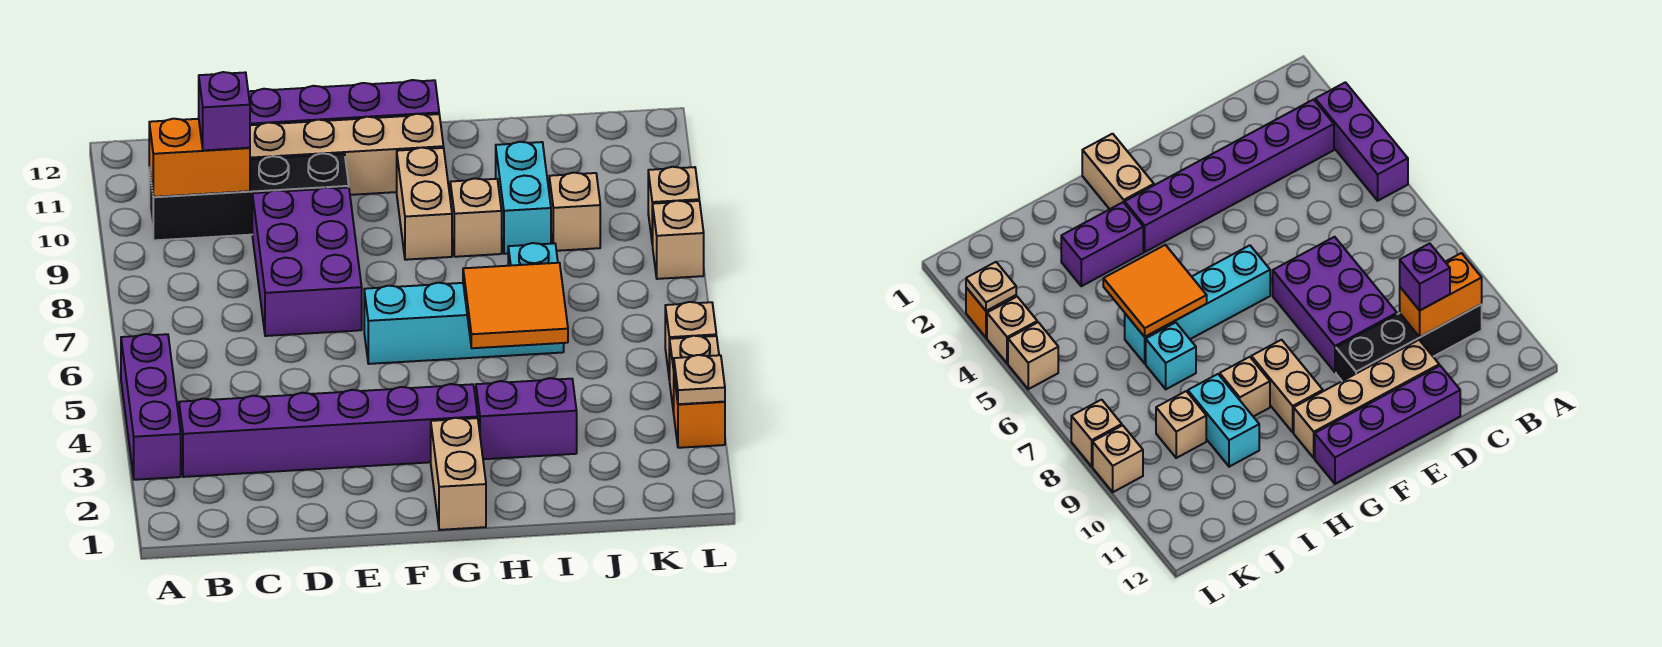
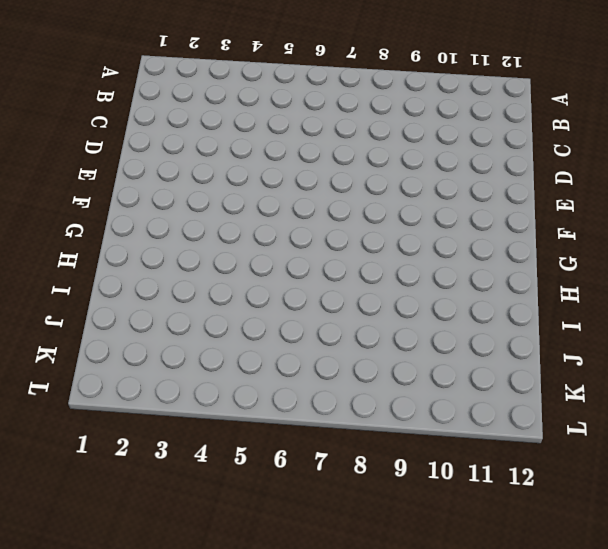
none -> purple 1x3 brick [121,334,181,480]
none -> purple 1x6 brick [179,384,478,477]
none -> black 1x4 brick [149,153,349,240]

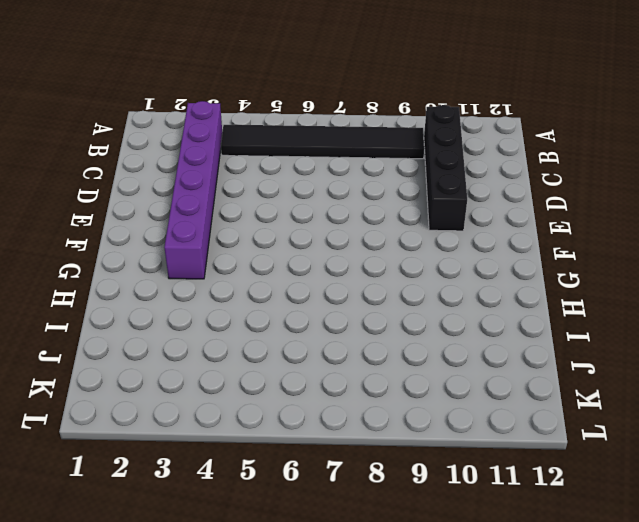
black 1x6 tile [221,125,424,159] -> none
none -> purple 1x3 brick [121,334,181,480]
none -> purple 2x3 brick [252,187,362,336]
none -> tan 1x4 brick [250,114,444,195]

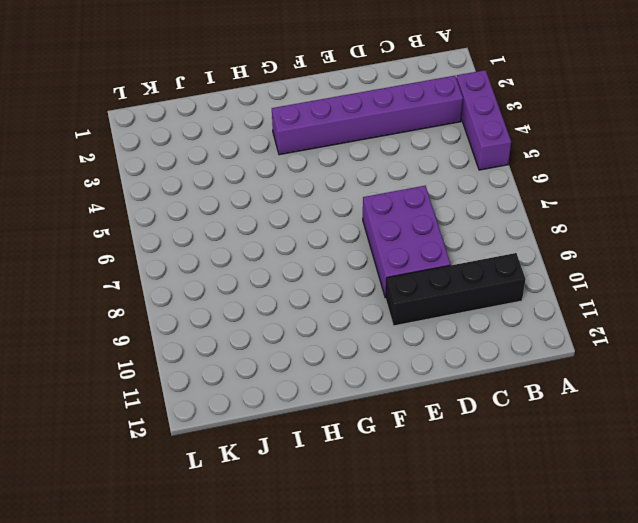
none -> tan 1x4 brick [250,114,444,195]
none -> purple 1x4 brick [248,80,439,125]
none -> cyan 1x4 brick [364,283,564,364]

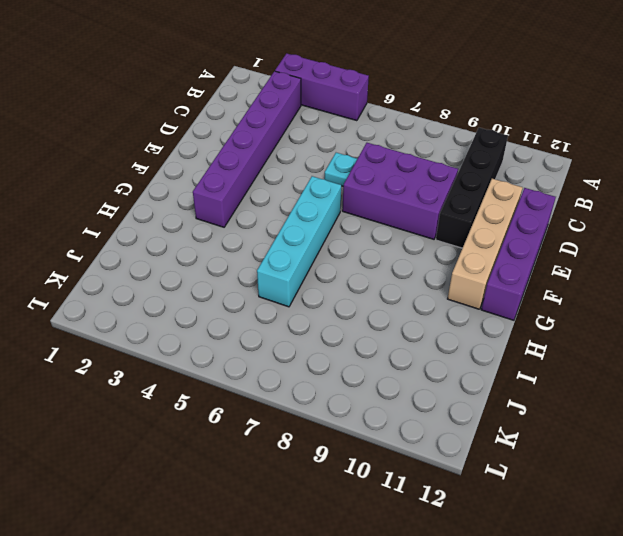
cyan 1x1 plate [324,153,357,186] -> none
none -> tan 1x2 brick [431,418,486,530]
none -> tan 1x2 brick [397,148,452,260]
none -> purple 1x2 brick [476,378,577,459]

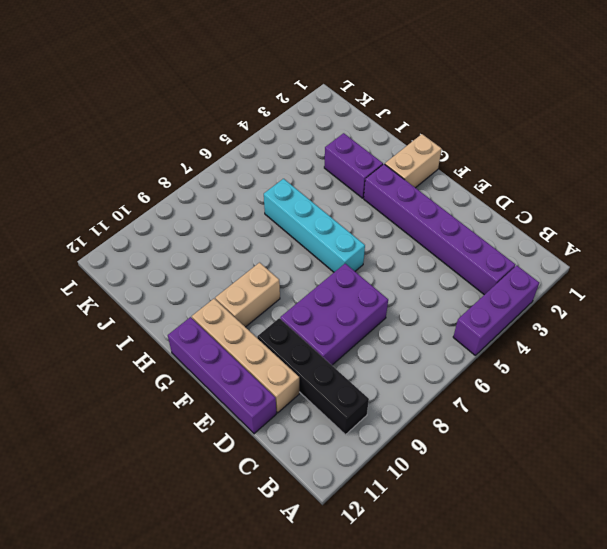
none -> tan 1x1 brick [450,178,502,257]
none -> cyan 1x1 brick [508,243,558,266]
none -> cyan 1x2 brick [496,142,551,254]

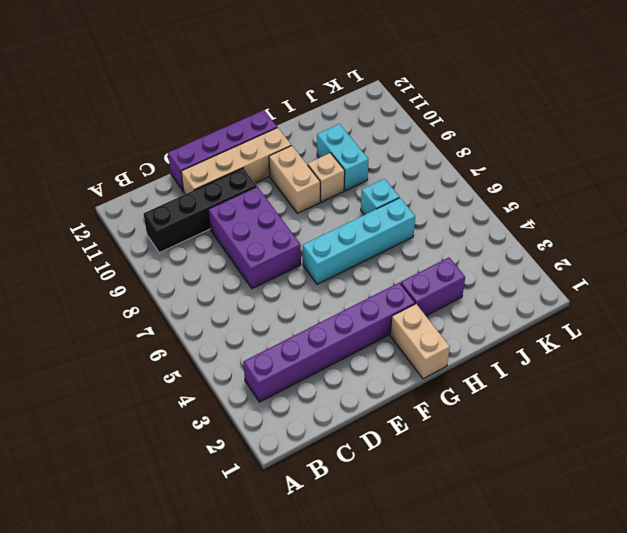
none -> purple 1x3 brick [121,334,181,480]
none -> tan 1x1 brick [549,173,600,251]
none -> orange 1x1 brick [674,378,725,448]

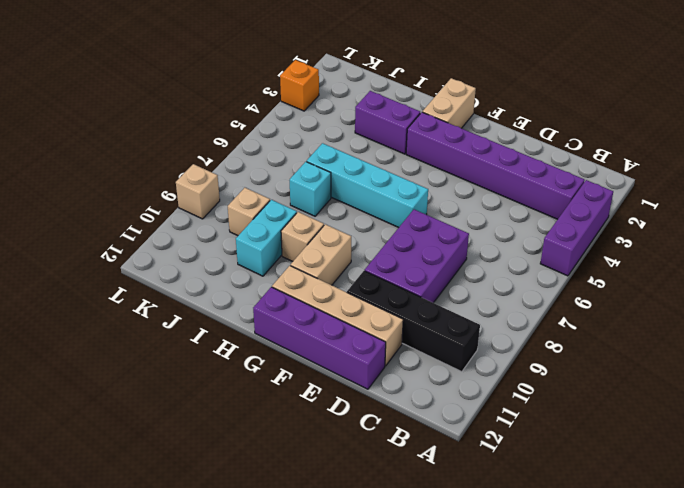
none -> tan 1x1 brick [670,336,719,413]
none -> tan 1x1 brick [665,302,716,380]
none -> tan 1x1 brick [653,201,704,279]

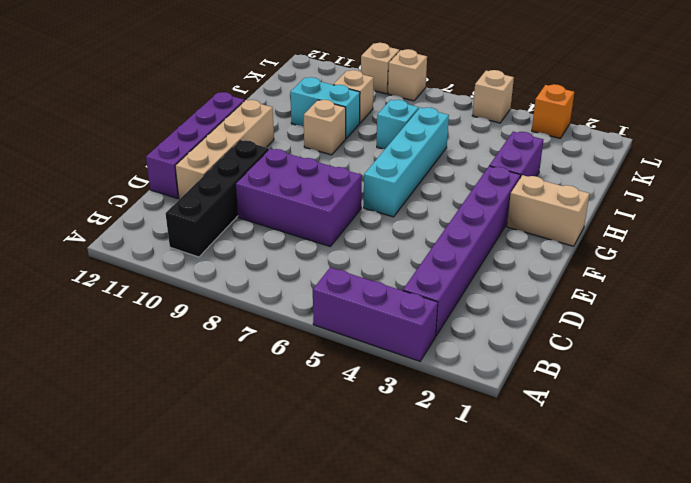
none -> tan 1x2 brick [397,148,452,260]
none -> tan 1x1 brick [670,336,719,413]
none -> orange 1x2 brick [149,119,250,197]

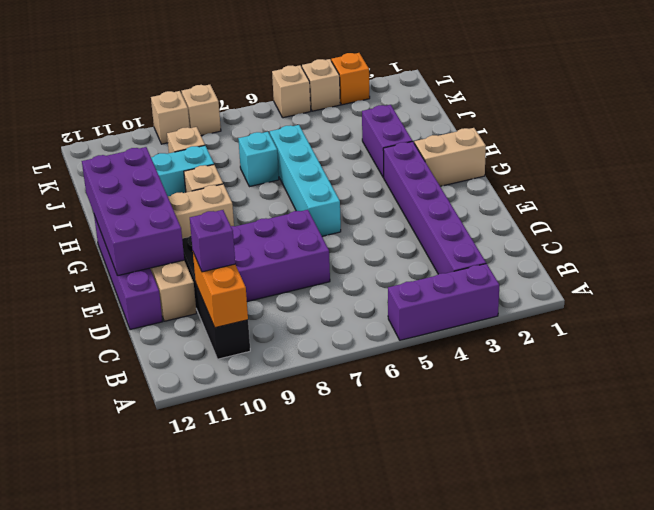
purple 2x4 brick [82,147,184,276] -> none
none -> orange 2x2 tile [463,263,568,348]
none -> tan 1x1 plate [674,355,725,404]

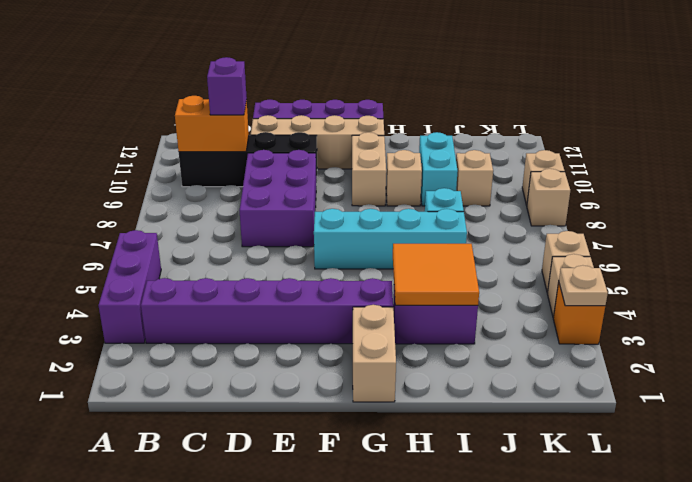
orange 2x2 tile [393,244,479,305] -> orange 2x2 tile moved to [463,263,568,348]

